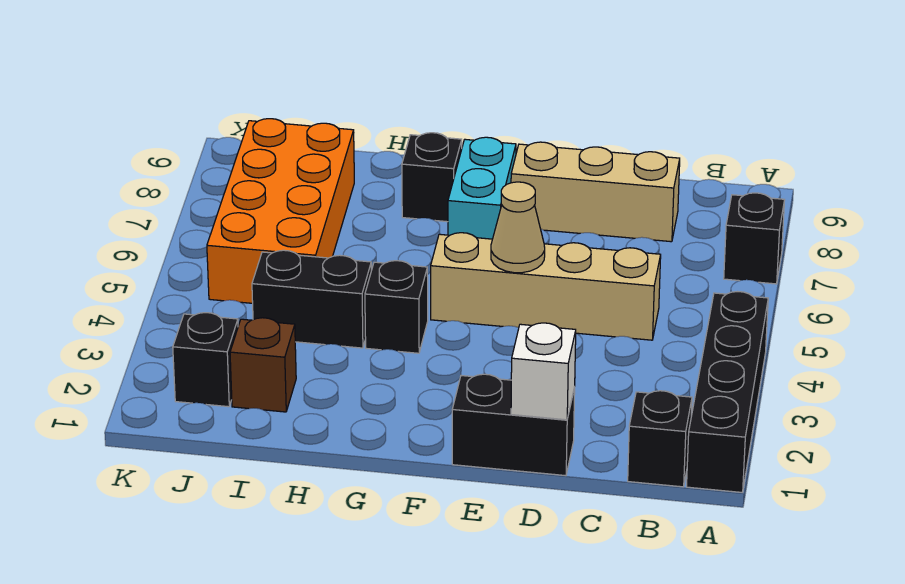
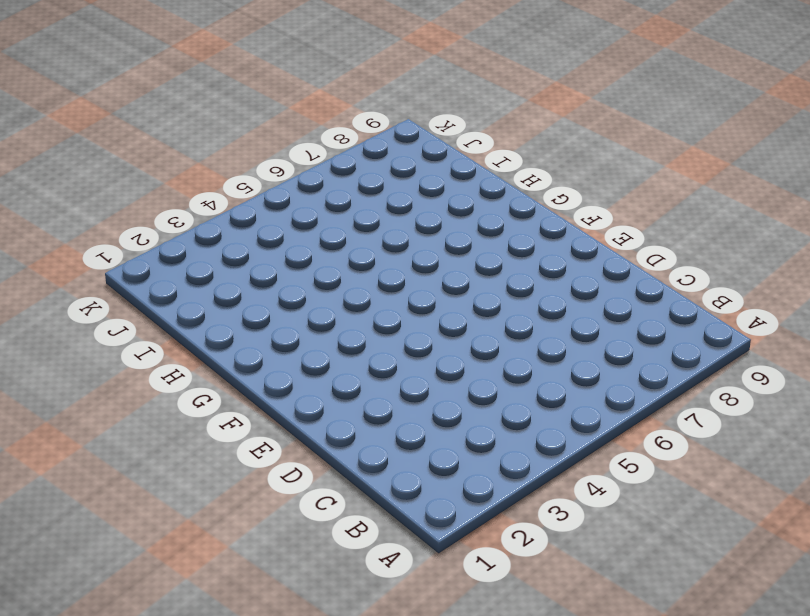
none -> black 1x4 brick [687,292,768,492]
none -> black 1x1 brick [724,193,785,284]
none -> black 1x1 brick [628,391,692,487]

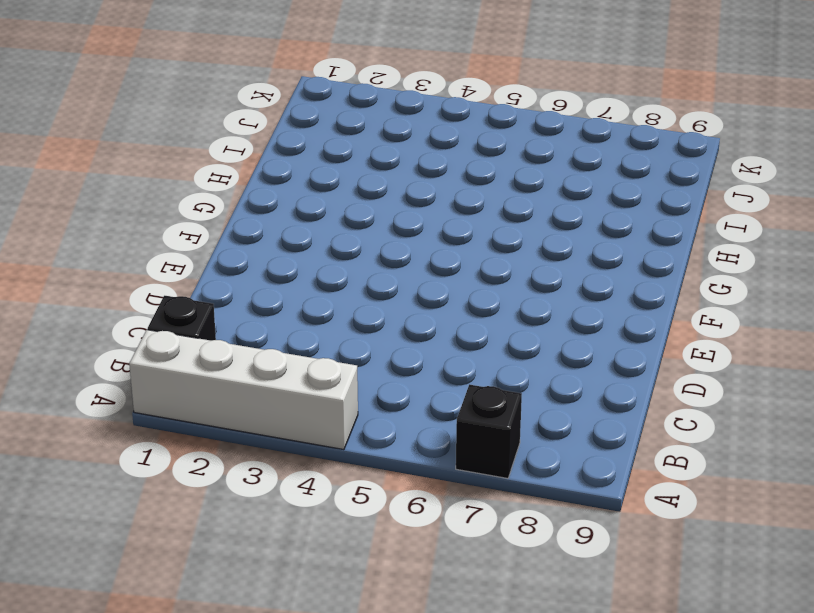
white 1x4 brick [129,330,358,450] -> black 1x4 brick [687,292,768,492]
none -> tan 1x4 brick [431,233,661,340]
none -> tan 1x3 brick [511,142,680,242]
none -> black 1x2 brick [452,374,575,476]

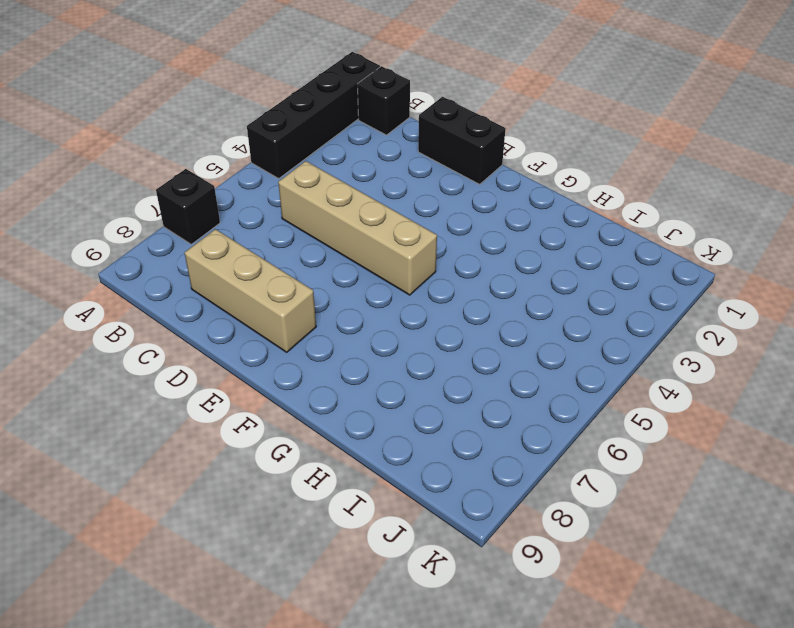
none -> cyan 1x2 brick [448,137,516,239]
none -> black 1x1 brick [365,261,428,353]
none -> black 1x1 brick [402,133,462,222]

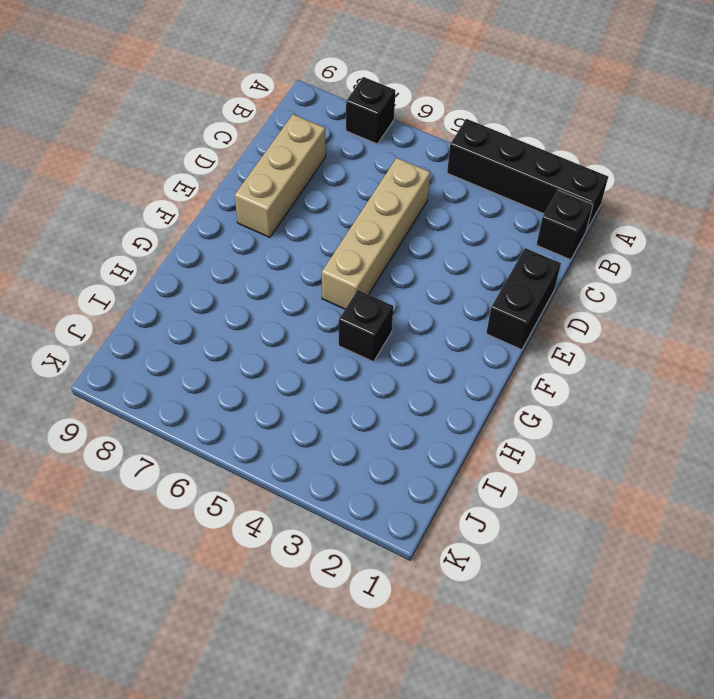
none -> cyan 1x2 brick [448,137,516,239]
none -> black 1x1 brick [402,133,462,222]
none -> black 1x2 brick [252,250,371,348]

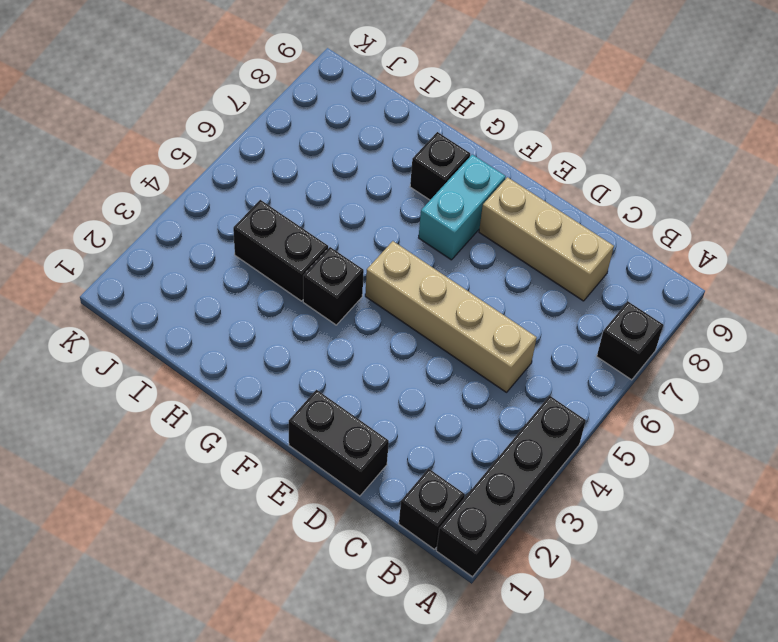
none -> brown 1x1 brick [230,318,296,412]
none -> orange 2x4 brick [207,119,354,303]
none -> black 1x1 brick [173,313,238,407]

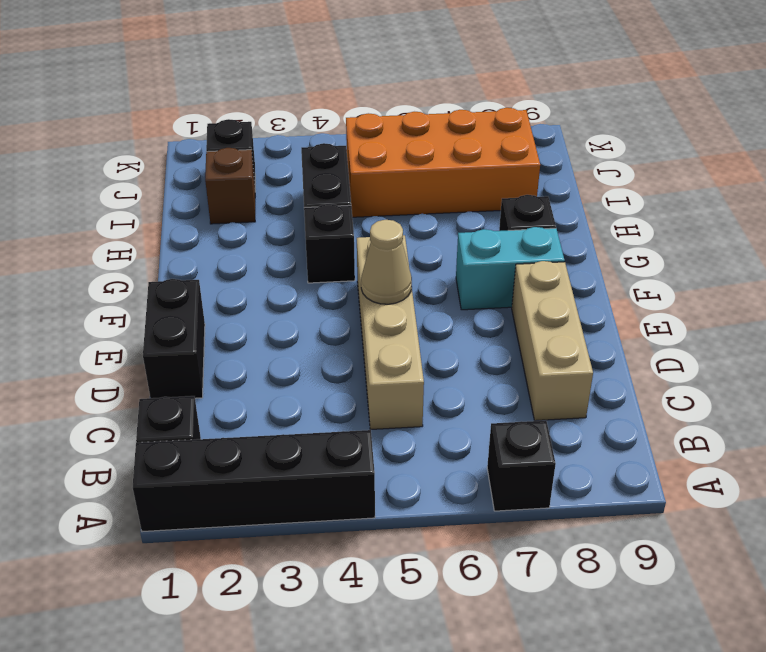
none -> white 1x1 brick [511,323,576,420]

